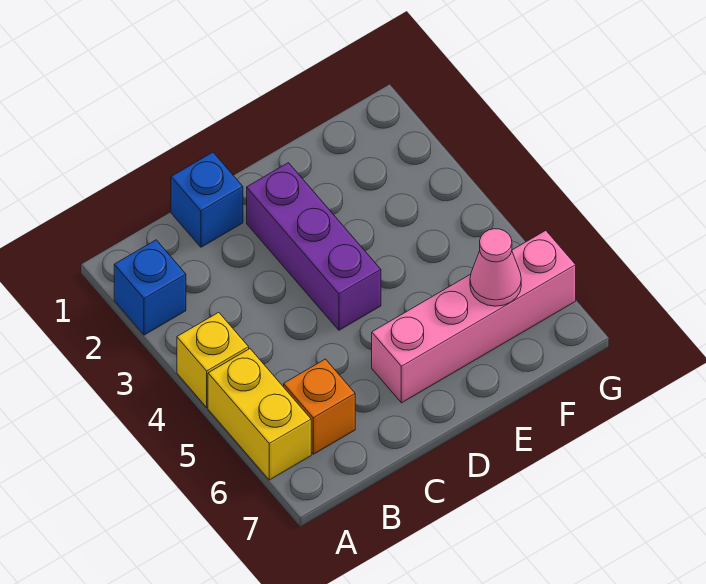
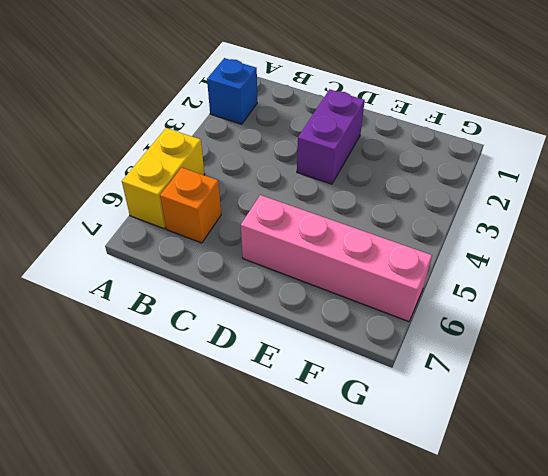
purple 1x2 brick [297,89,365,184] -> purple 1x3 brick [247,163,381,330]
none -> yellow 1x1 brick [177,312,249,407]
none -> blue 1x1 brick [171,152,243,247]

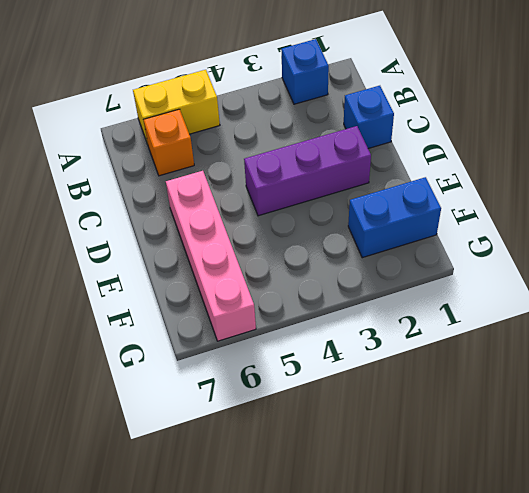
blue 1x2 brick [348,177,441,258] -> none
none -> yellow 1x1 brick [177,312,249,407]
none -> pink 1x1 cone [470,229,521,306]

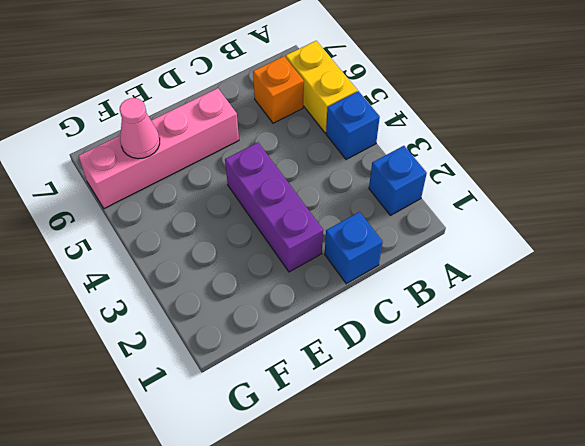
blue 1x1 brick [326,91,380,159] -> yellow 1x1 brick [177,312,249,407]

